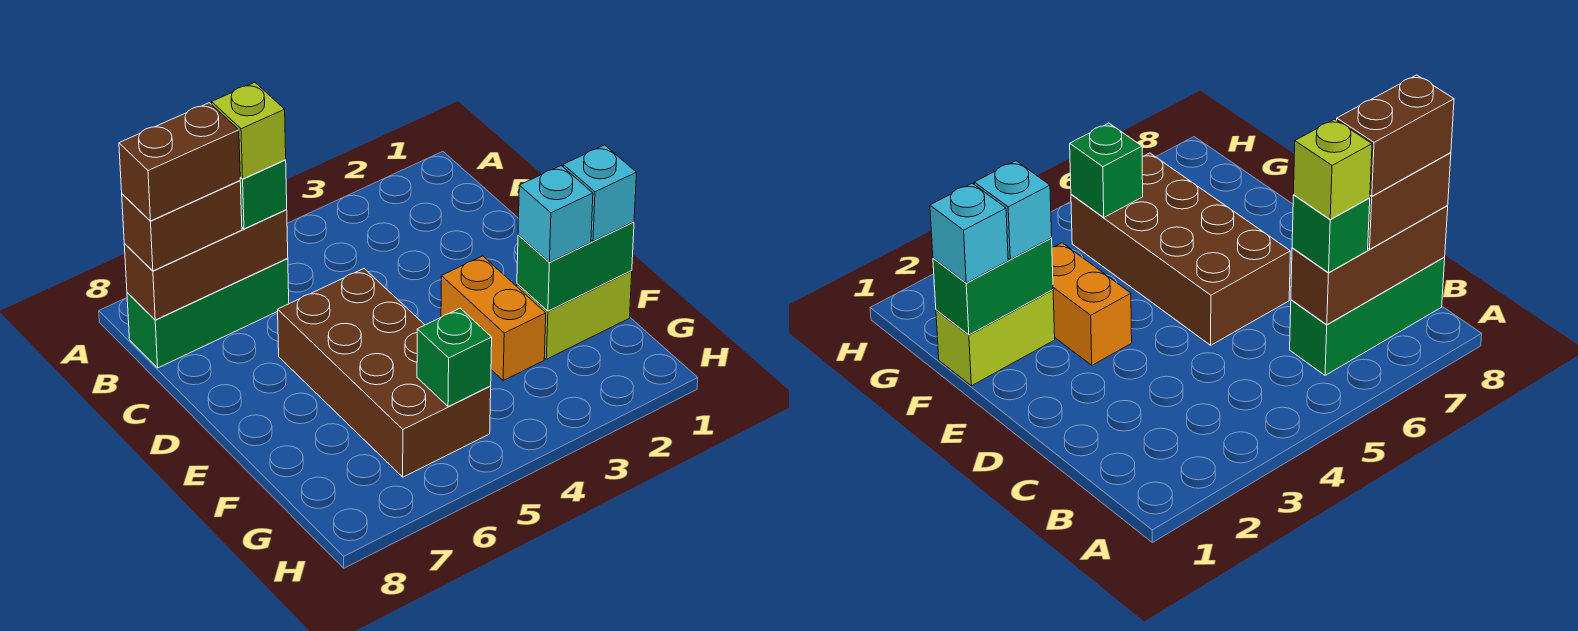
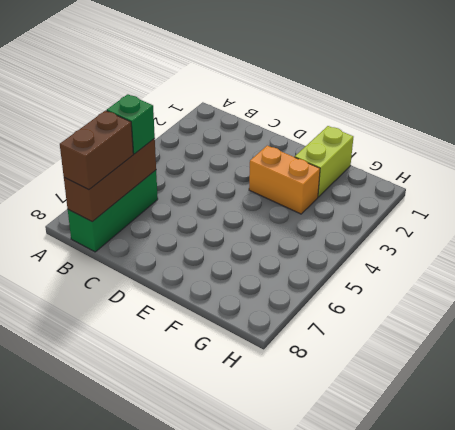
none -> brown 2x4 brick [278,269,491,477]
none -> green 1x2 brick [517,222,634,311]
none -> green 1x1 brick [417,308,492,407]

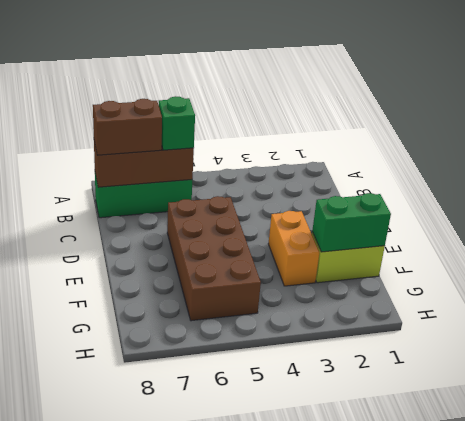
none -> green 1x1 brick [417,308,492,407]
none -> cyan 1x1 brick [563,145,636,241]
none -> cyan 1x1 brick [518,166,593,262]

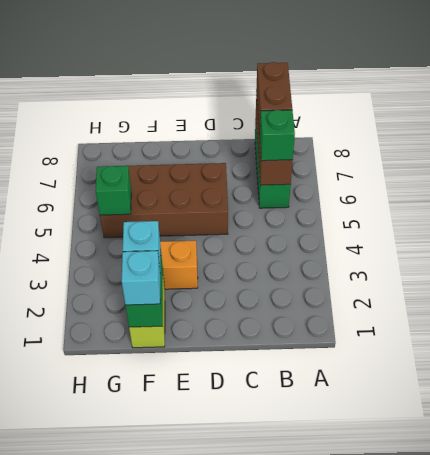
none -> lime 1x1 brick [212,83,286,179]
none -> brown 1x2 brick [119,103,240,221]

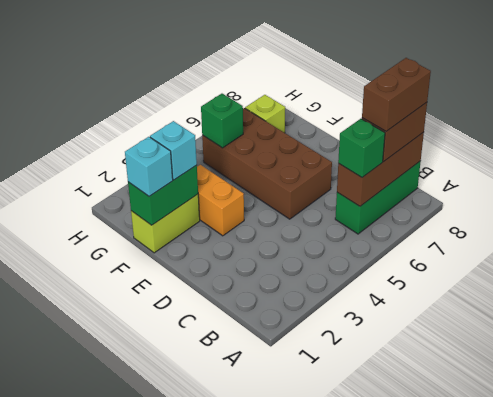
lime 1x1 brick [245,95,285,133] -> lime 1x1 brick moved to [212,83,286,179]

